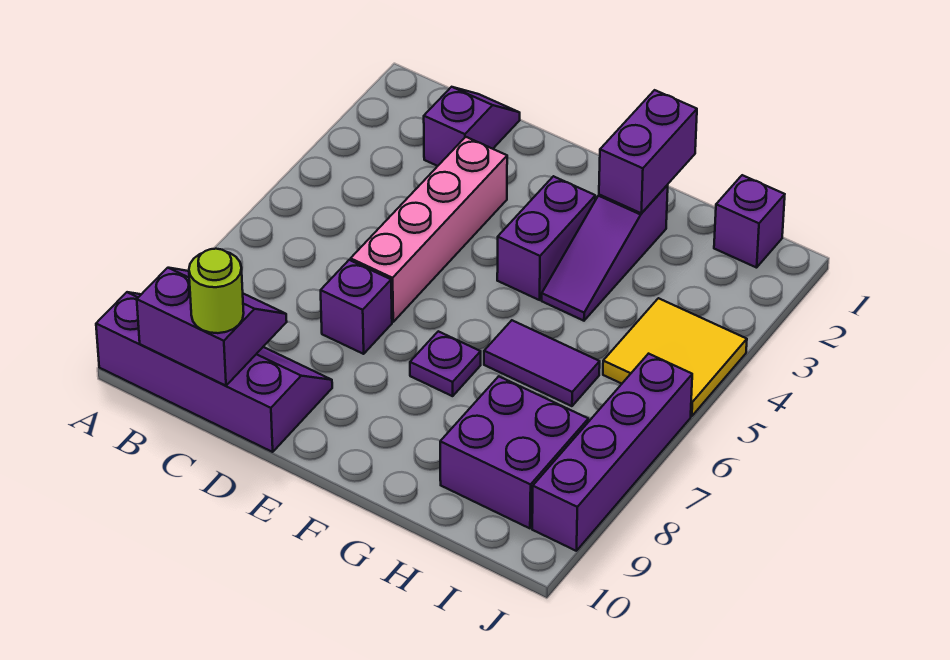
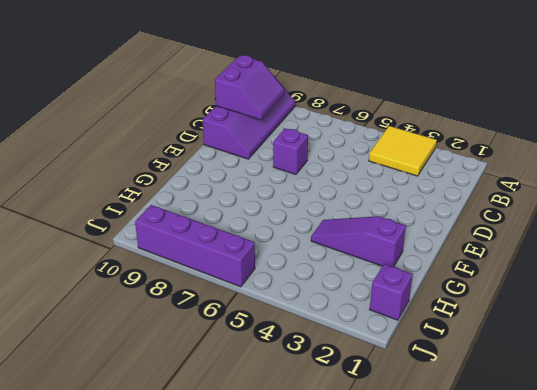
yellow 2x2 tile [369,126,437,176] -> yellow 2x2 tile moved to [603,298,747,416]
none -> purple 1x2 slope [424,87,520,166]
none -> pink 1x4 brick [351,137,507,322]
none -> purple 1x2 brick [497,176,595,300]

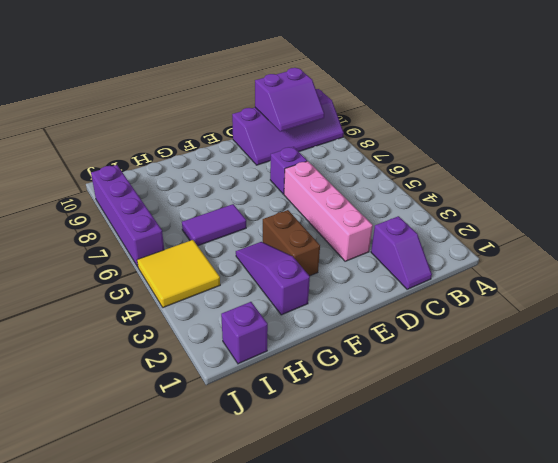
brown 1x2 brick [263,210,320,276] -> purple 1x2 brick [497,176,595,300]
none -> purple 1x1 plate [410,331,481,396]
none -> purple 2x2 brick [440,376,588,528]
none -> purple 1x2 brick [599,90,697,213]

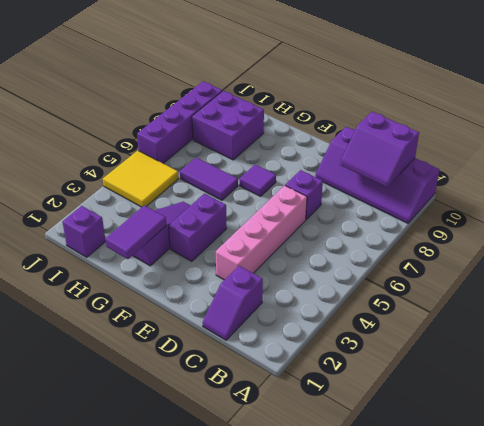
purple 1x1 tile [240,165,276,196] -> purple 1x1 plate [410,331,481,396]
purple 1x2 tile [105,205,166,259] -> purple 1x2 brick [599,90,697,213]
none -> lime 1x1 round brick [189,249,244,333]

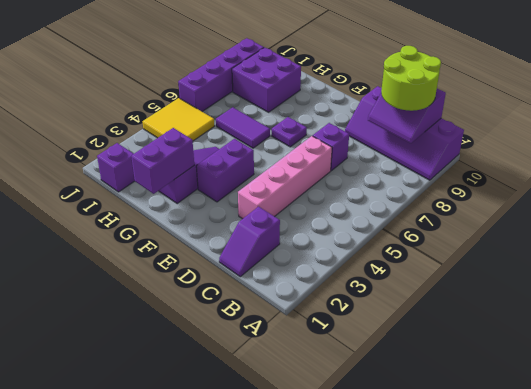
lime 2x2 round brick [381,46,441,111] -> lime 1x1 round brick [189,249,244,333]

